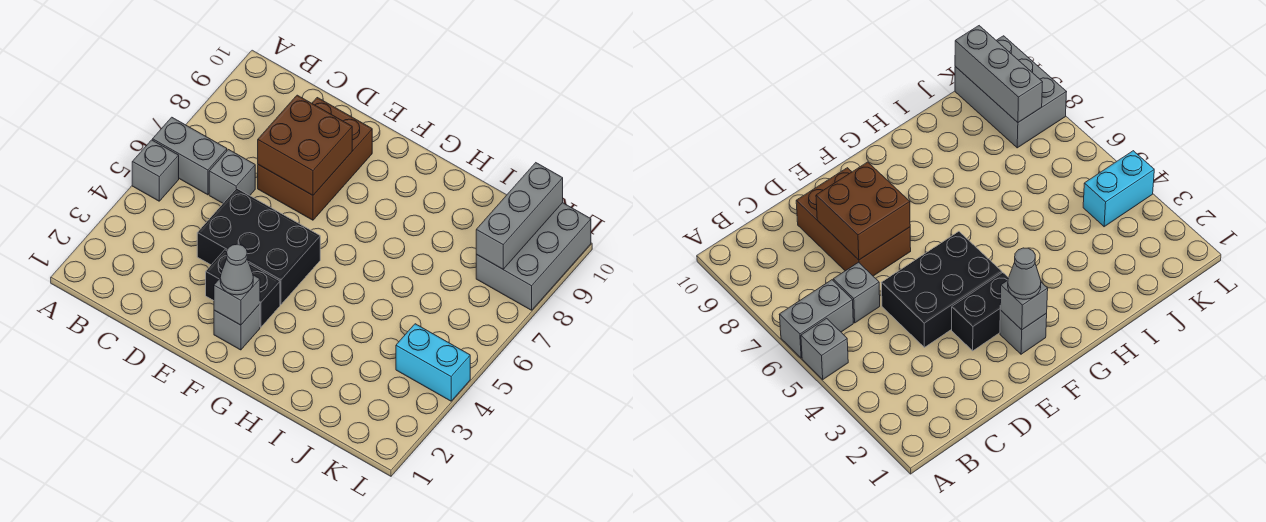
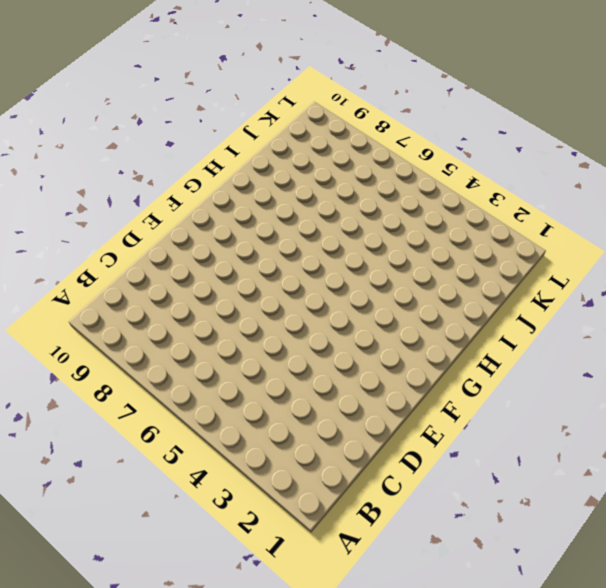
none -> grey 1x1 brick [132,140,179,201]
none -> grey 1x2 brick [153,117,227,195]
none -> grey 1x1 brick [209,150,255,203]

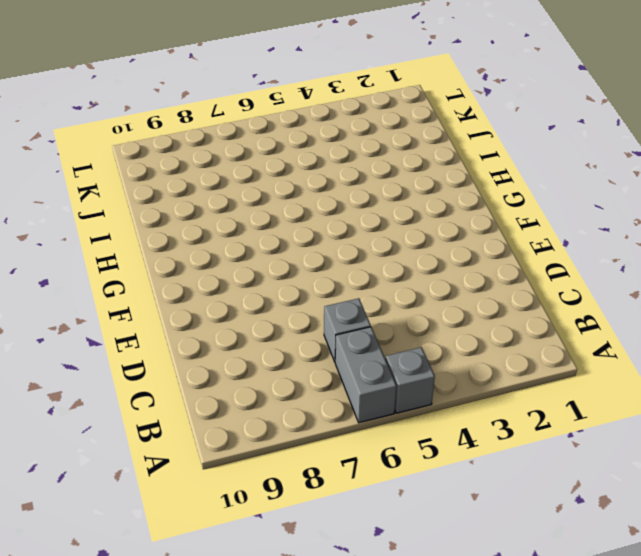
none -> black 2x3 brick [197,188,320,304]
none -> brown 2x3 brick [258,98,372,220]
none -> black 1x2 brick [206,250,280,327]

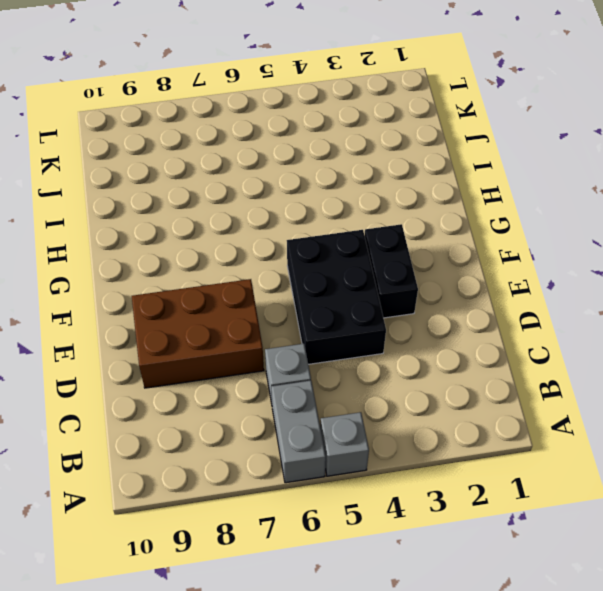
none -> grey 1x1 brick [214,304,260,350]
none -> cyan 1x2 brick [396,324,470,401]
none -> grey 2x3 brick [476,203,591,310]

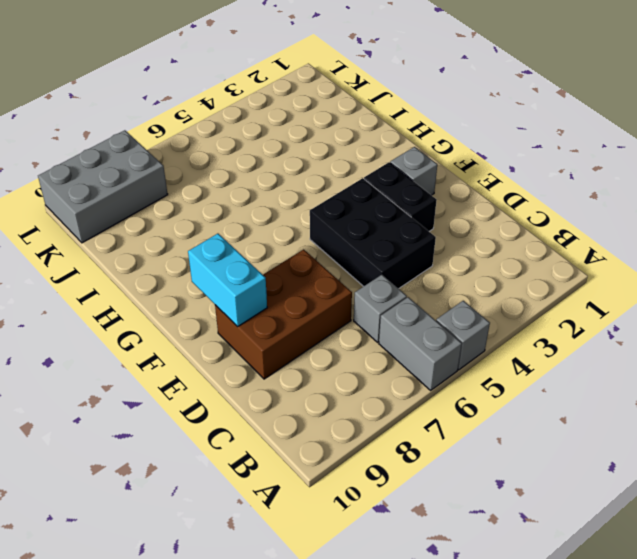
cyan 1x2 brick [188,234,267,327] -> cyan 1x2 brick moved to [396,324,470,401]
none -> brown 2x2 brick [258,95,352,195]
none -> grey 1x1 brick [214,275,260,325]
none -> grey 1x3 brick [476,163,563,269]

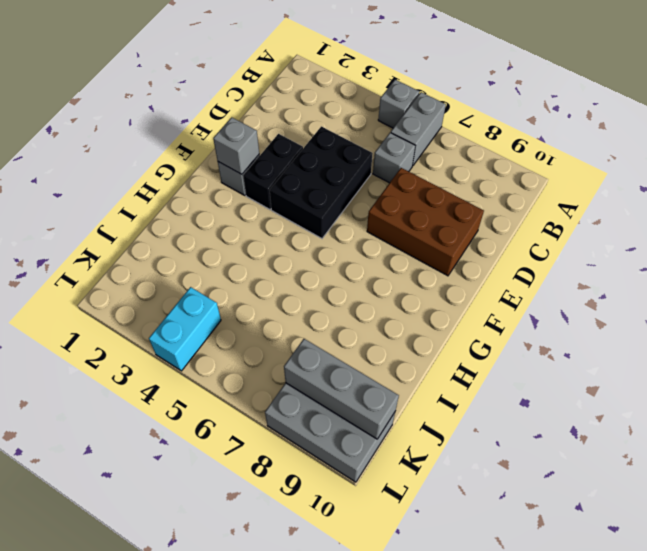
none -> brown 2x2 brick [258,95,352,195]
none -> grey 1x1 cone [220,244,253,295]

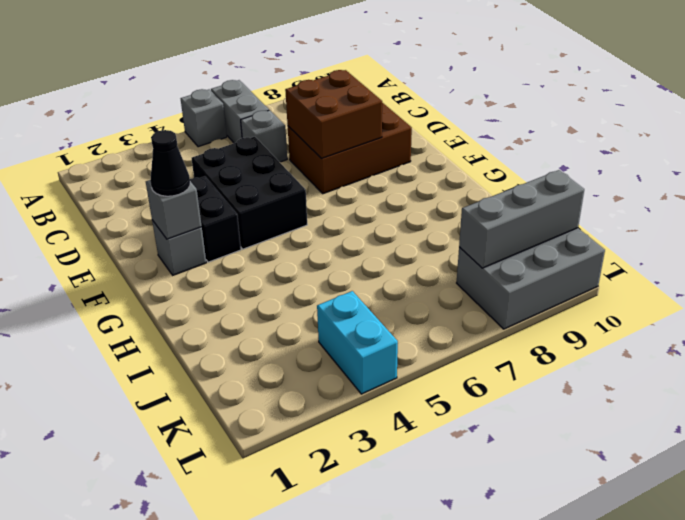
black 1x1 cone [150,130,190,196] -> grey 1x1 cone [220,244,253,295]

